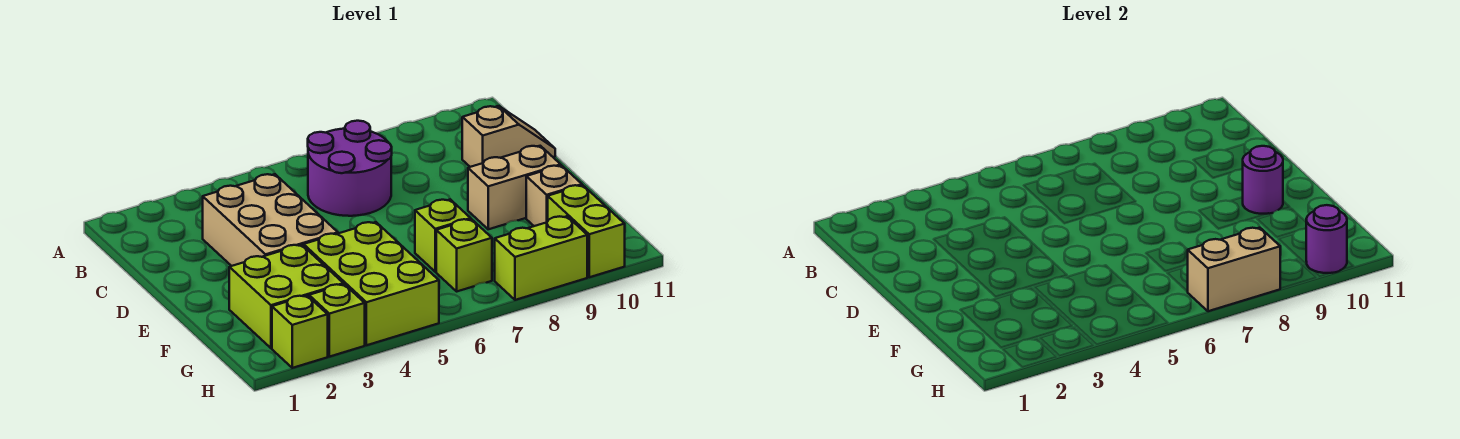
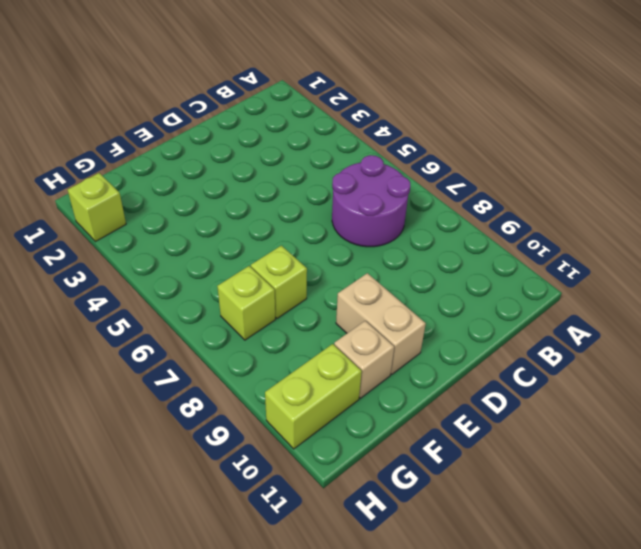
none -> tan 2x3 brick [203,174,338,266]
none -> tan 1x2 slope [462,106,555,167]
none -> lime 2x2 brick [229,245,343,348]

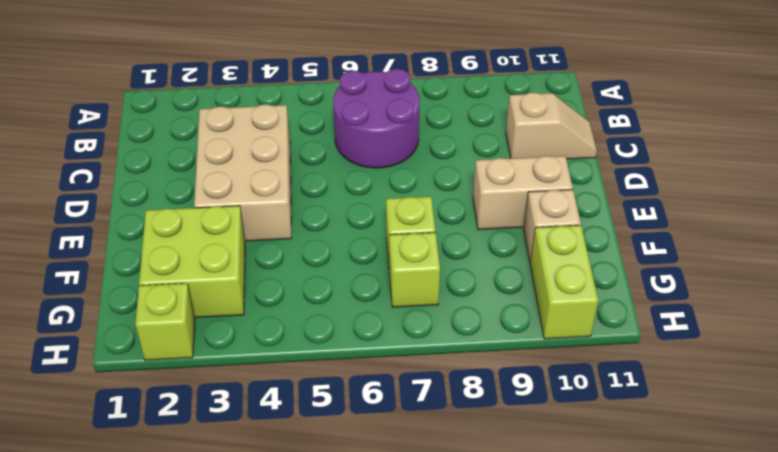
none -> lime 2x3 brick [304,222,439,345]
none -> lime 1x1 brick [309,284,365,357]
none -> lime 1x2 brick [495,216,587,300]

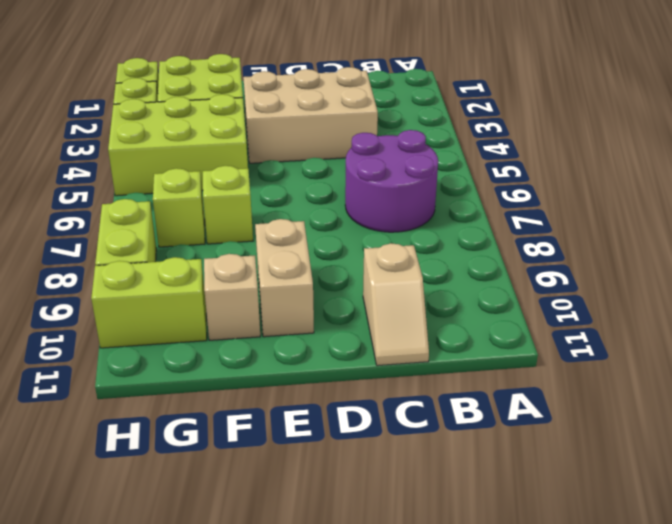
none -> purple 1x1 round brick [1242,146,1283,214]
none -> tan 1x2 brick [1188,228,1280,311]
none -> purple 1x1 round brick [1306,205,1347,273]

